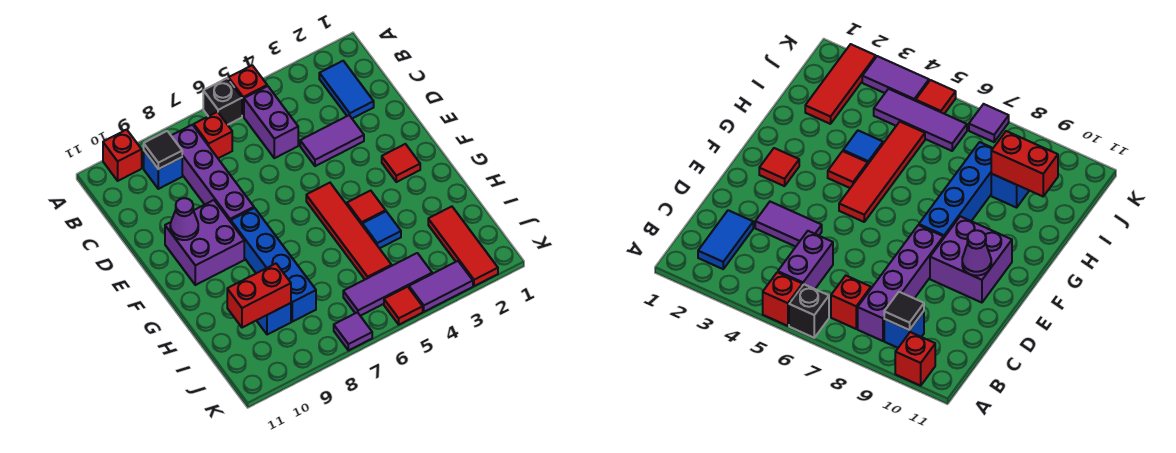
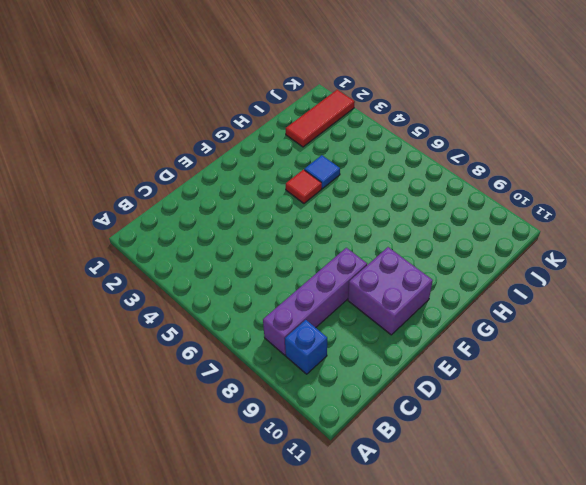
none -> red 1x1 brick [228,65,267,117]
none -> black 1x1 brick [203,78,242,125]
none -> red 1x1 brick [103,130,142,181]

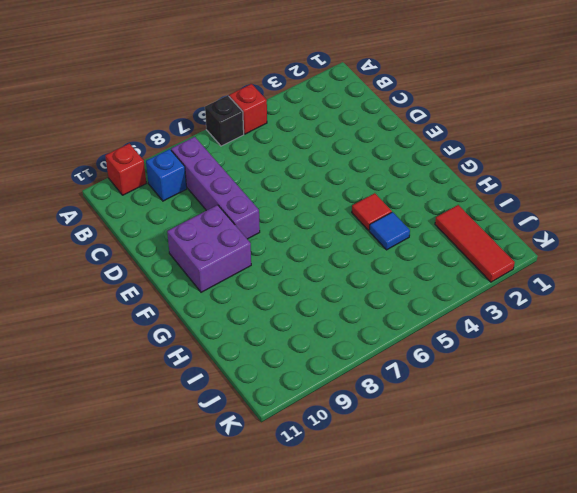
none -> blue 1x2 tile [319,61,374,118]
none -> purple 1x2 brick [244,86,298,158]
none -> red 1x1 brick [194,112,232,158]

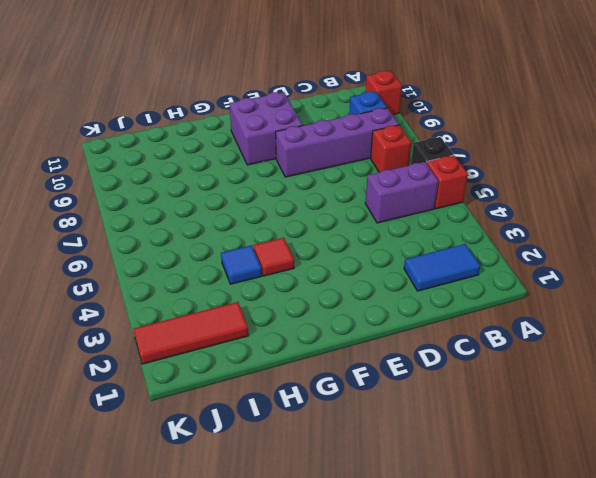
none -> purple 1x2 tile [300,115,364,166]
none -> red 1x1 tile [382,144,420,182]
none -> red 1x4 tile [306,183,392,279]

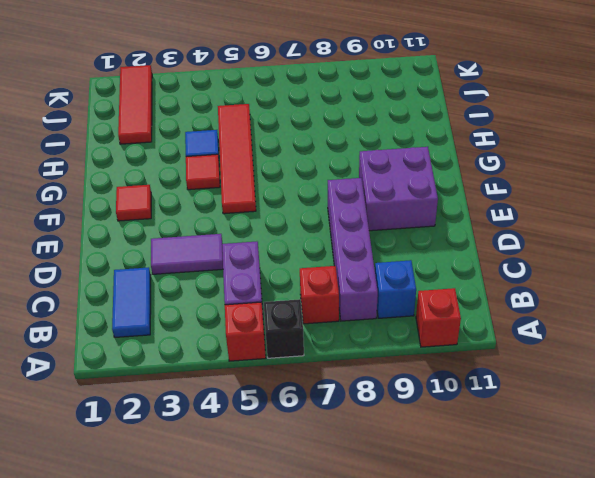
none -> blue 1x4 brick [231,208,316,322]
none -> blue 1x1 brick [257,303,291,335]
none -> purple 1x3 tile [343,253,432,316]

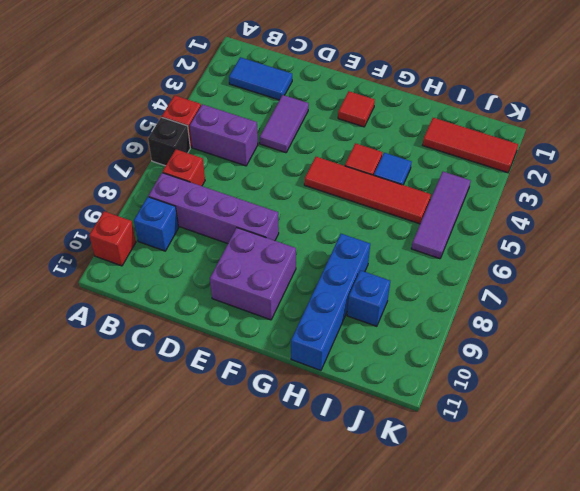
blue 1x4 brick [291,234,370,370] -> blue 1x4 brick turned to [231,208,316,322]
none -> purple 1x2 tile [409,261,473,312]
none -> red 1x1 tile [384,287,423,325]
none -> purple 1x1 tile [334,312,372,351]

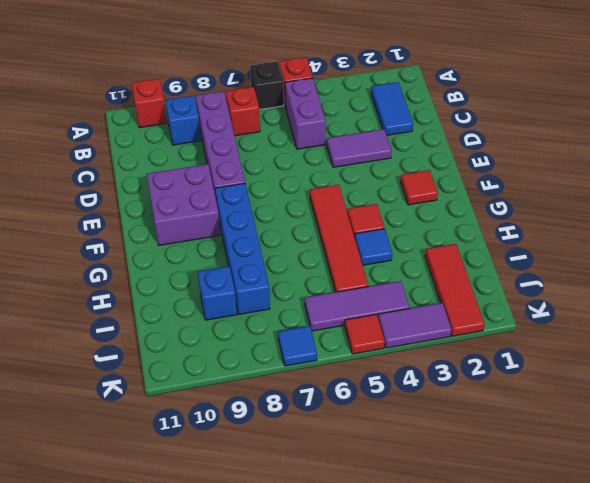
blue 1x1 tile [278,326,317,366] -> purple 1x1 tile [334,312,372,351]
none -> black 1x1 tile [144,131,182,169]
none -> purple 1x1 cone [170,198,198,240]
none -> red 1x2 brick [227,264,291,328]

